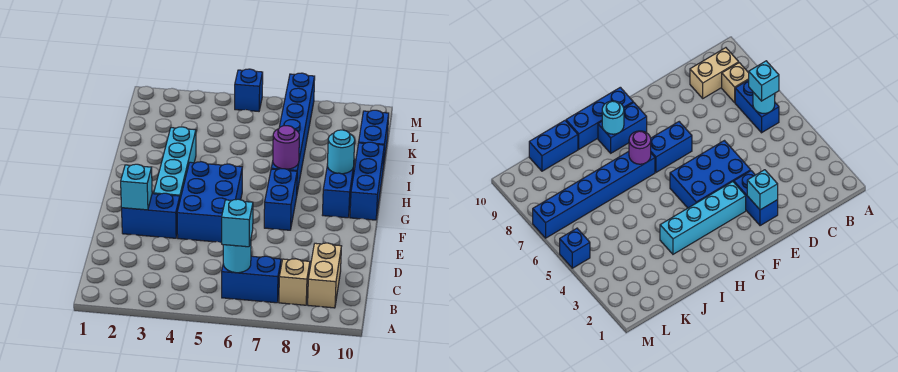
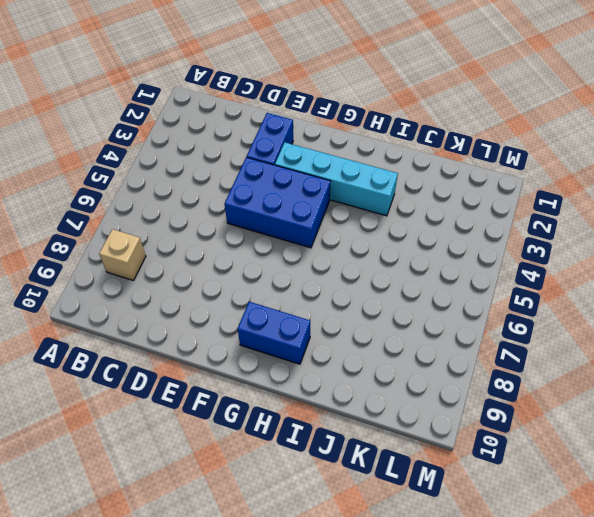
none -> blue 1x2 brick [222,256,281,303]
none -> tan 1x2 brick [308,243,341,308]
none -> blue 1x2 brick [264,169,297,230]

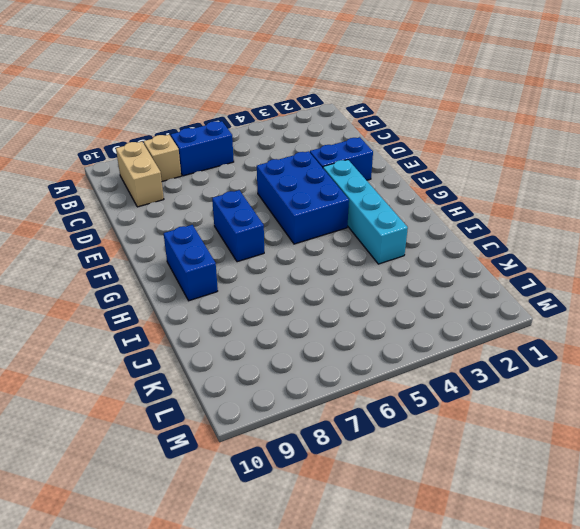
none -> blue 1x3 brick [350,142,384,220]
none -> blue 1x6 brick [271,73,315,192]
none -> blue 1x2 brick [359,110,389,167]

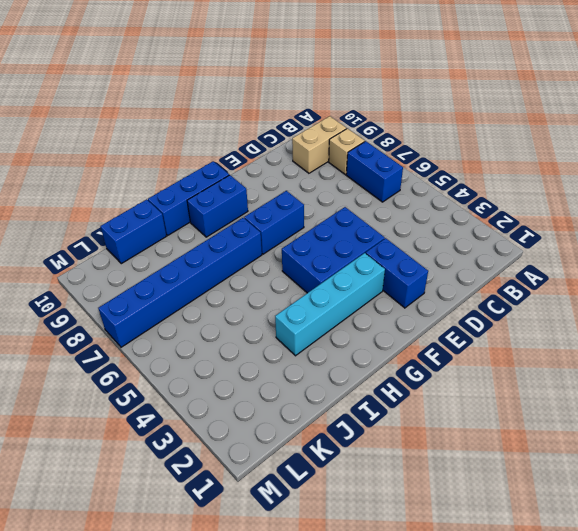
none -> blue 1x1 brick [235,69,263,111]
none -> cyan 1x1 round brick [223,241,251,273]
none -> cyan 1x1 brick [121,164,152,210]

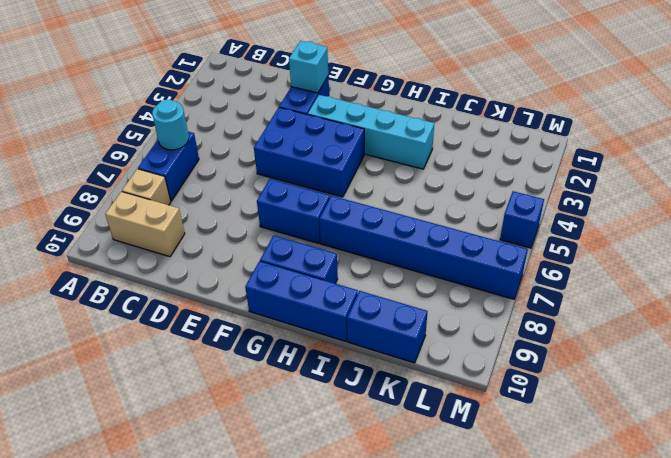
none -> purple 1x1 round brick [273,126,299,169]
none -> cyan 1x1 round brick [327,130,355,174]
none -> cyan 1x1 brick [221,199,253,247]

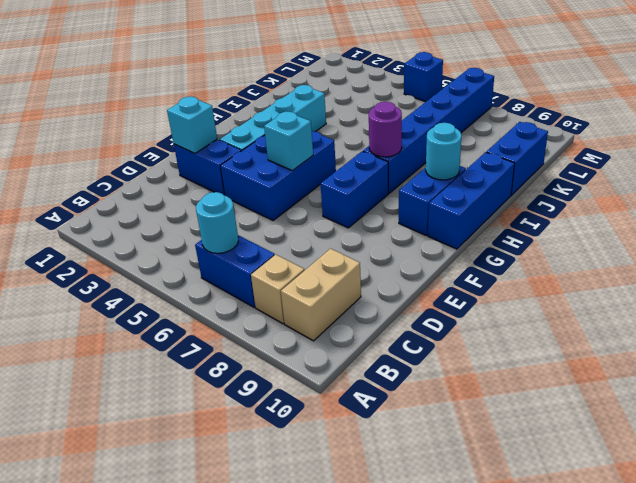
cyan 1x1 brick [264,111,313,171] -> cyan 1x1 brick moved to [221,199,253,247]

